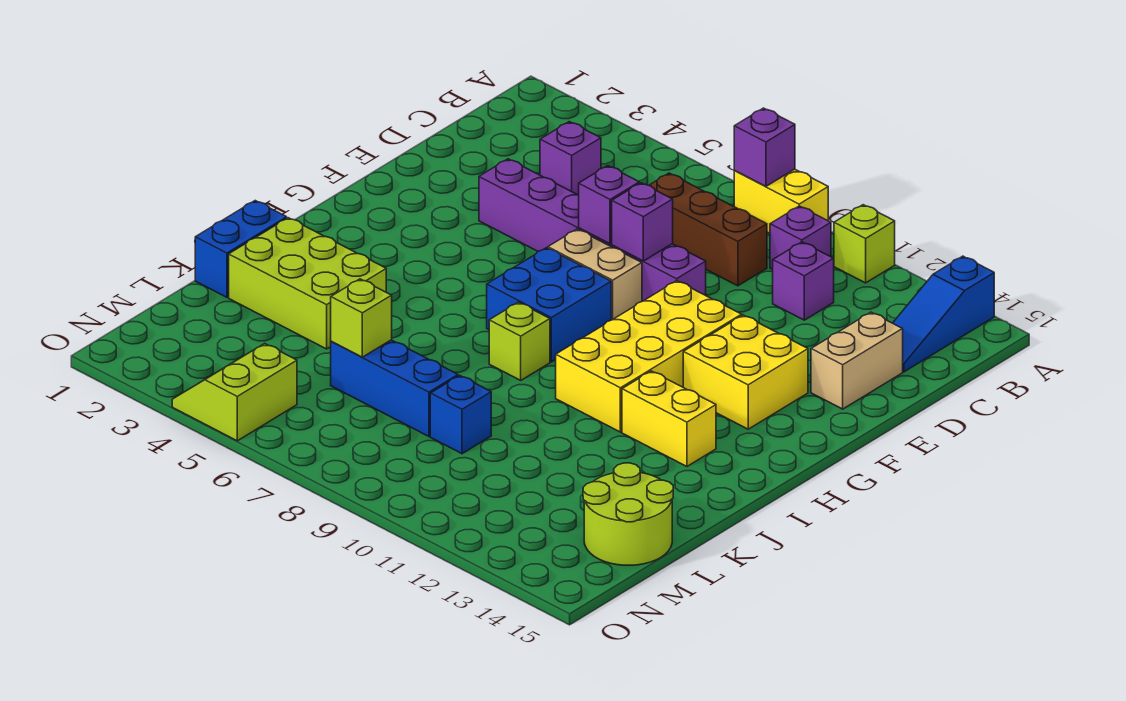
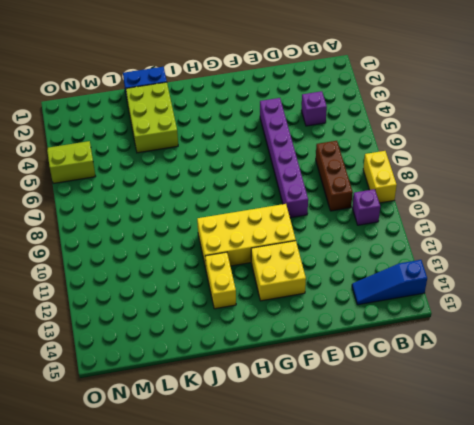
none -> lime 1x1 brick [834,205,895,283]
none -> purple 1x1 brick [773,242,834,320]
none -> tan 1x2 brick [811,312,903,409]

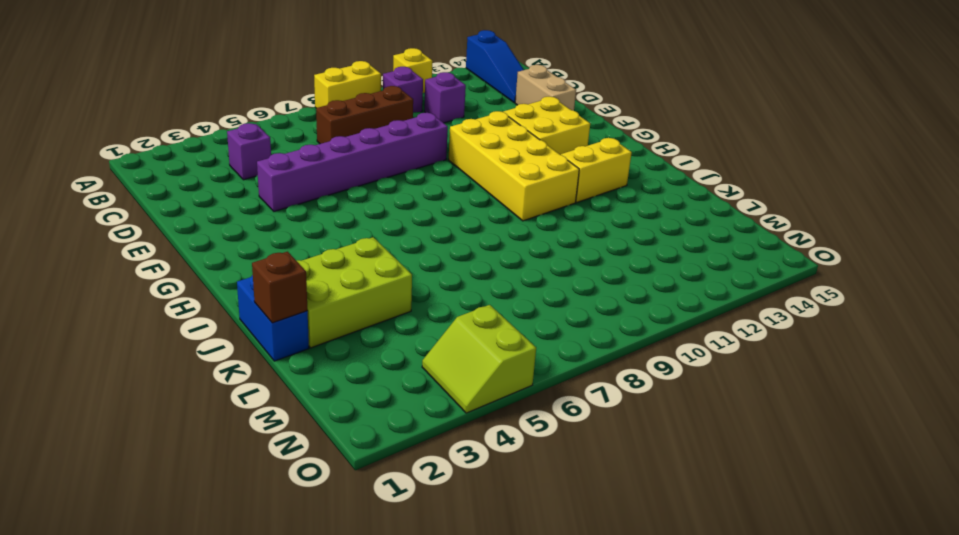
yellow 1x1 brick [393,48,433,93] -> lime 1x1 brick [834,205,895,283]
brown 1x1 brick [252,252,307,323] -> none
none -> tan 1x2 brick [548,229,642,320]
none -> blue 2x2 brick [487,248,611,362]
none -> lime 1x1 brick [489,302,550,380]

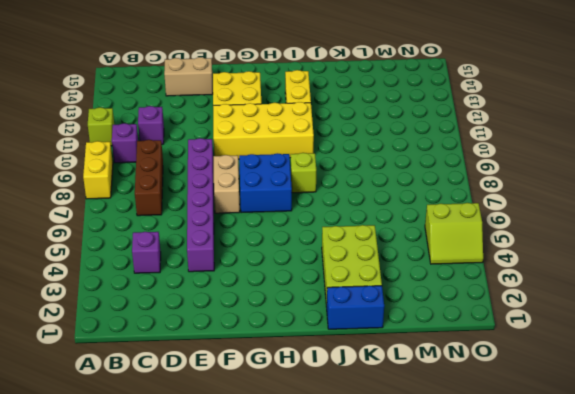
none -> blue 1x3 slope [893,256,994,372]
none -> blue 1x3 brick [331,340,458,436]
none -> blue 1x1 brick [430,375,491,454]

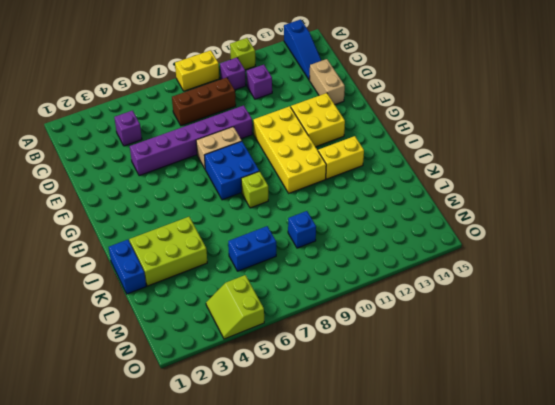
blue 1x2 brick [228,226,276,271] -> blue 1x3 brick [331,340,458,436]
none -> lime 2x2 round brick [583,463,673,565]
none -> purple 1x1 brick [734,108,795,187]
none -> purple 1x1 brick [579,166,639,244]

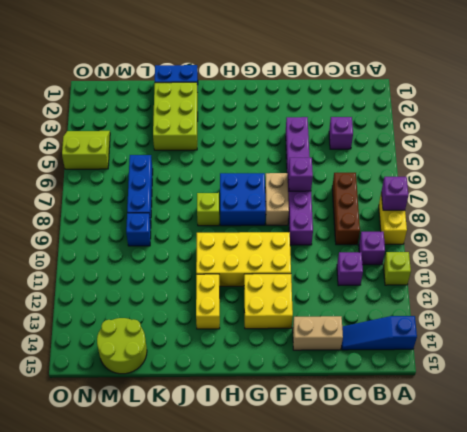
none -> purple 1x1 brick [612,183,673,261]
none -> lime 1x1 brick [331,279,392,357]

